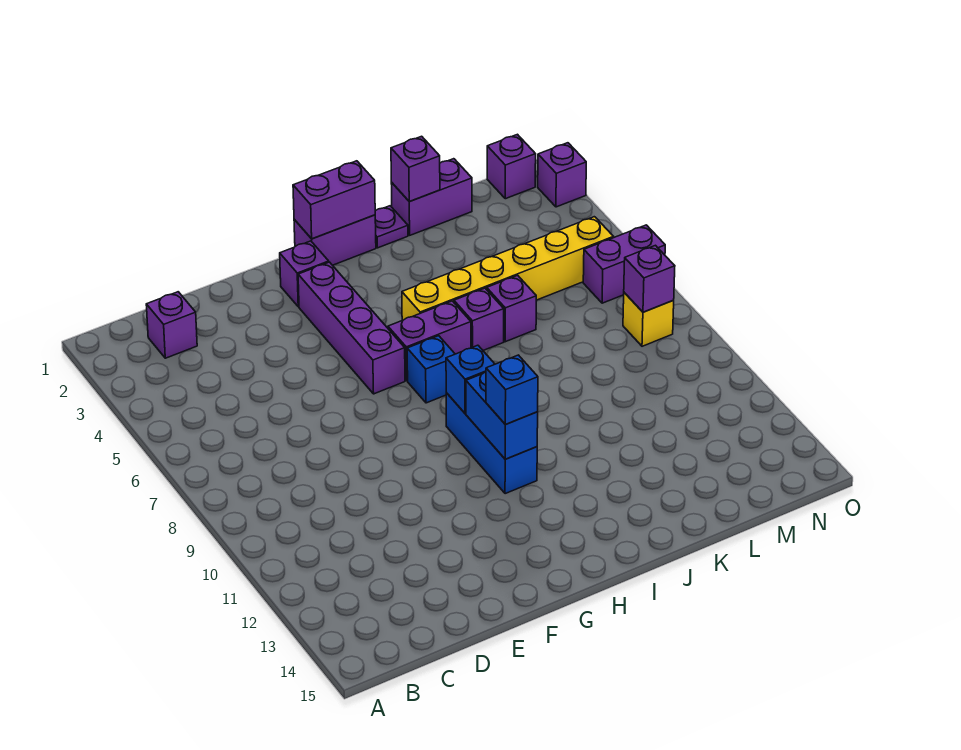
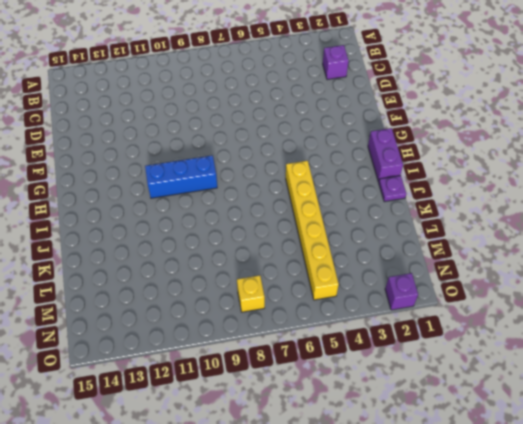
none -> purple 1x1 brick [280,241,329,307]
none -> purple 1x4 brick [298,262,405,394]
none -> purple 1x2 brick [388,301,471,381]

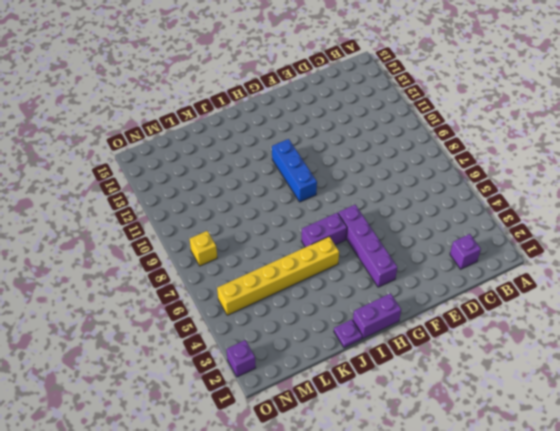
none -> purple 1x1 brick [280,241,329,307]
none -> blue 1x1 brick [407,336,455,403]
none -> purple 1x1 brick [454,288,504,350]

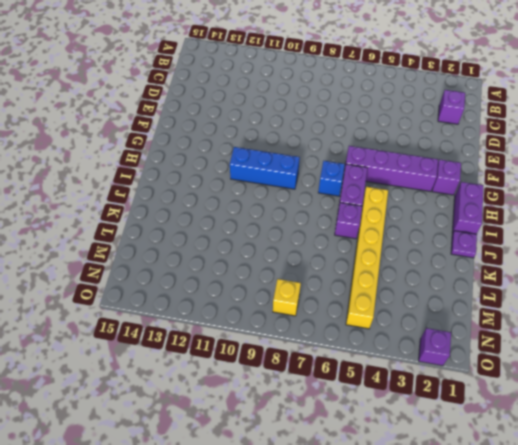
none -> purple 1x2 brick [391,159,472,235]
none -> purple 1x1 brick [487,275,536,342]
none -> purple 1x1 brick [487,134,536,199]

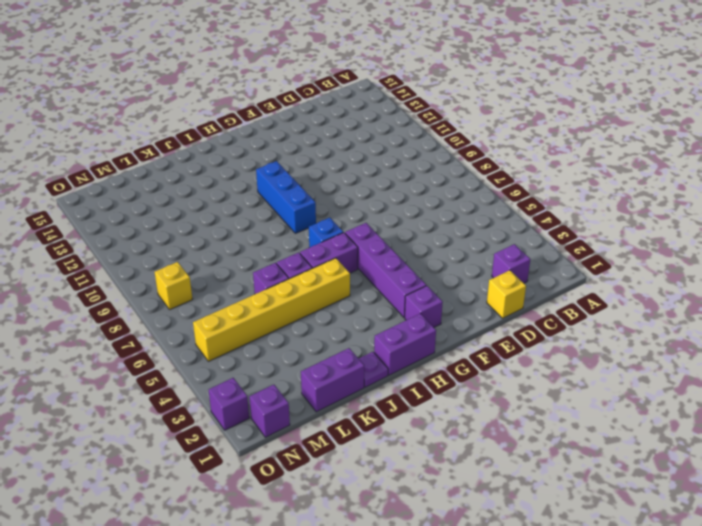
yellow 1x1 brick [487,270,526,318] -> none
none -> purple 1x2 brick [583,225,665,303]
none -> purple 1x2 brick [293,161,375,239]
none -> blue 1x1 brick [446,345,495,414]

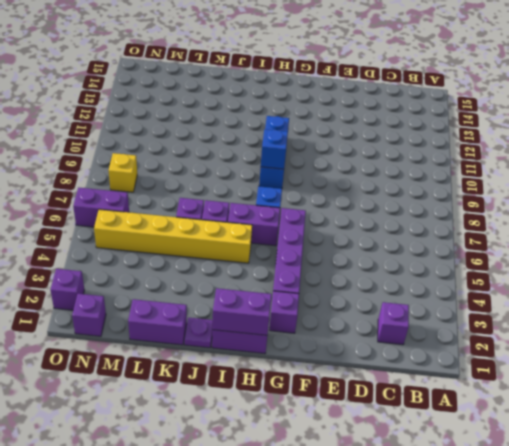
none -> blue 1x2 brick [466,372,538,459]
none -> purple 1x1 brick [391,136,440,202]
none -> purple 1x1 brick [624,245,675,312]

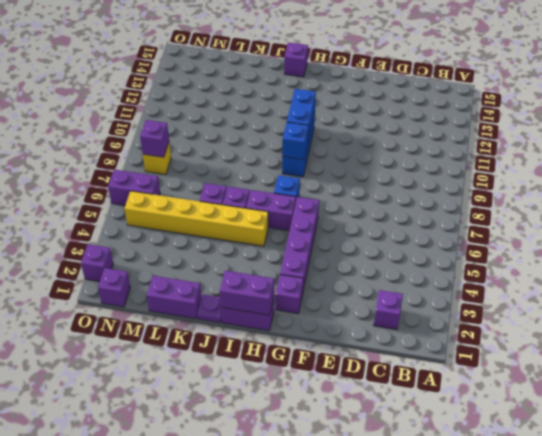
purple 1x1 brick [284,42,308,77] -> purple 1x1 brick moved to [391,136,440,202]
none -> blue 1x1 brick [486,355,538,425]

